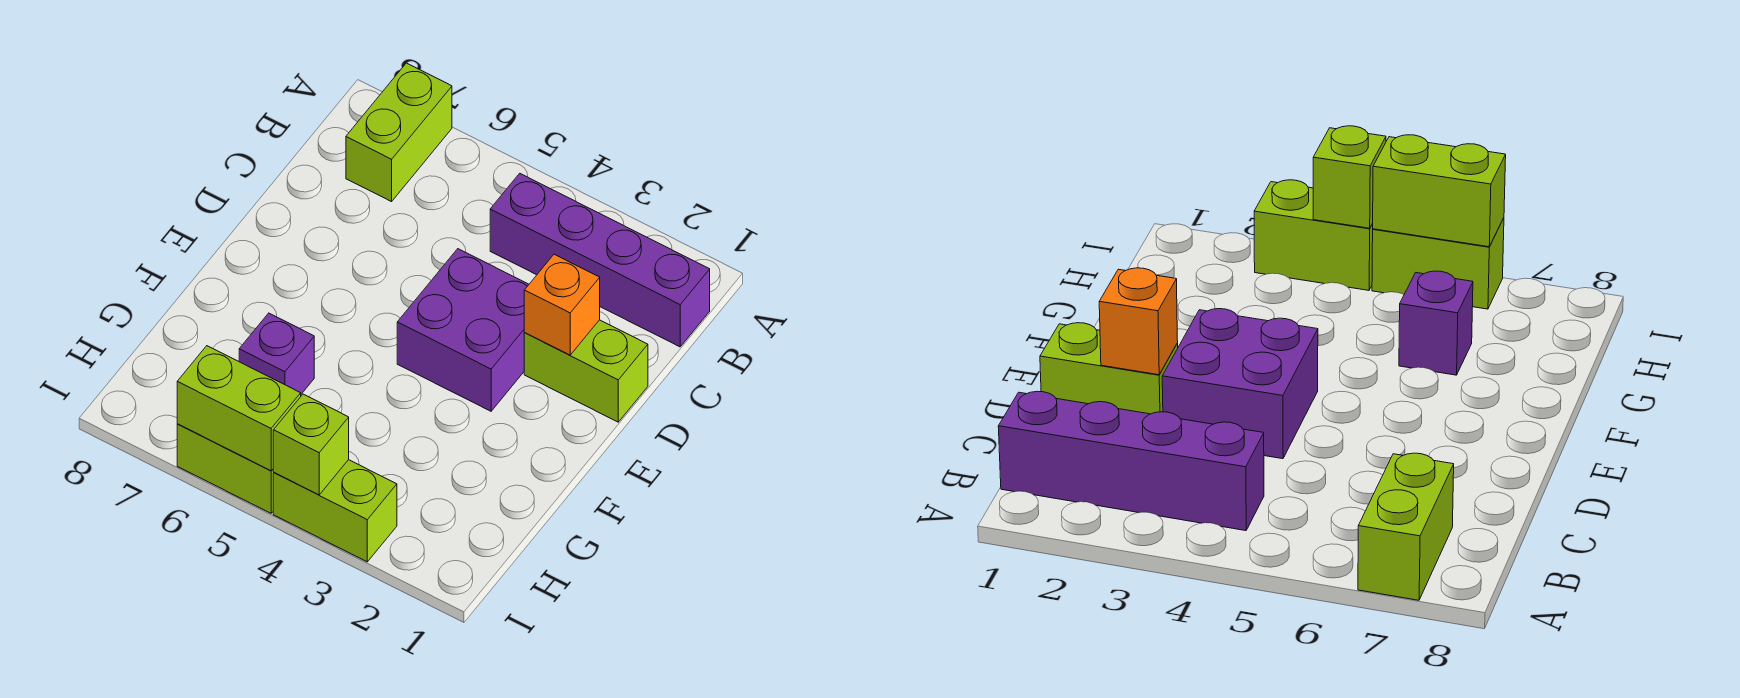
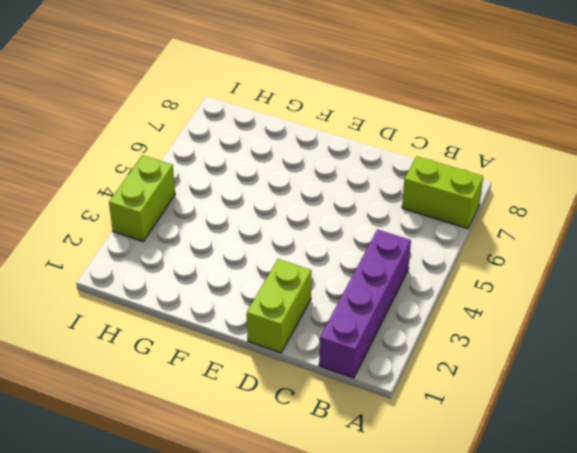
none -> purple 2x2 brick [397,249,529,411]
none -> purple 1x1 brick [239,313,314,394]

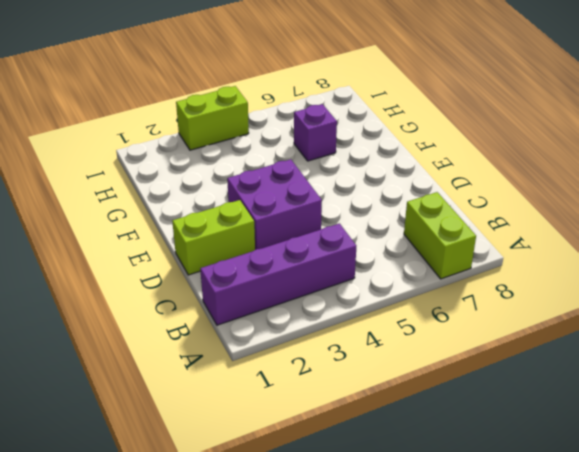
none -> lime 1x2 brick [177,424,274,513]
none -> orange 1x1 brick [524,254,600,355]

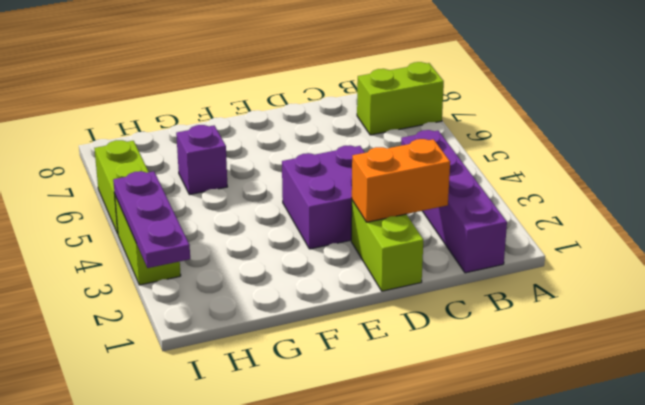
orange 1x2 brick [352,139,450,222] -> orange 1x1 brick [524,254,600,355]
purple 1x3 plate [113,171,190,268] -> lime 1x1 brick [273,394,349,495]
none -> lime 1x2 brick [177,346,301,471]

